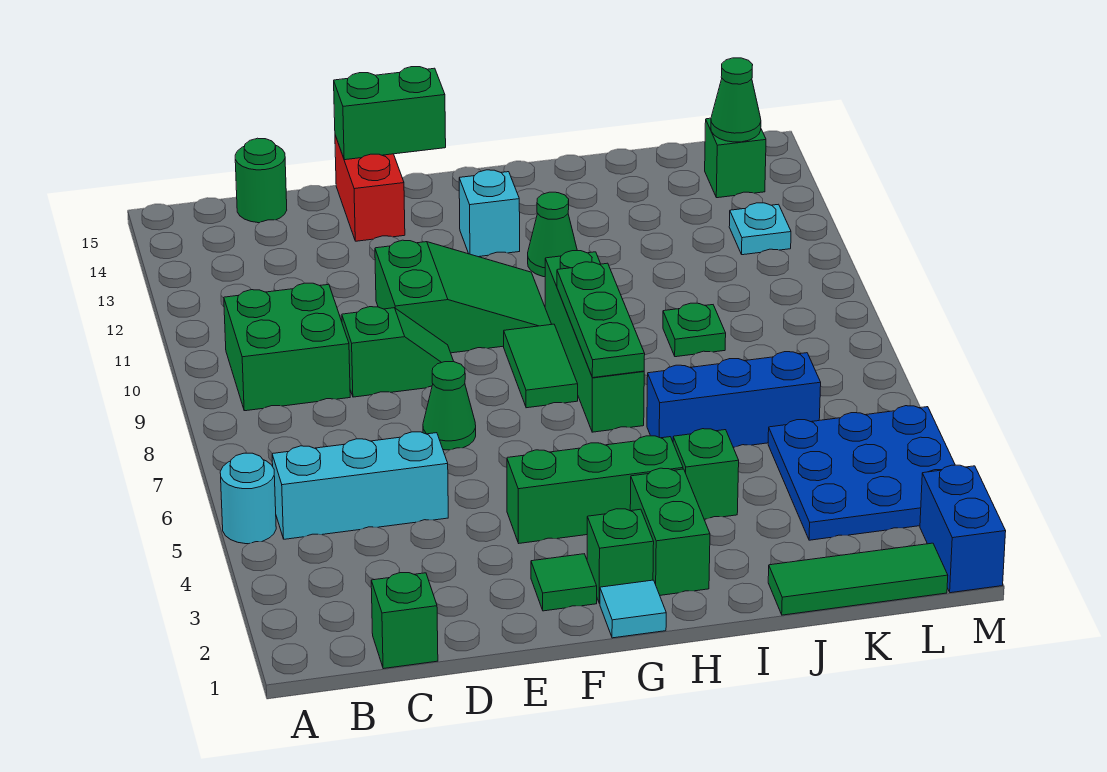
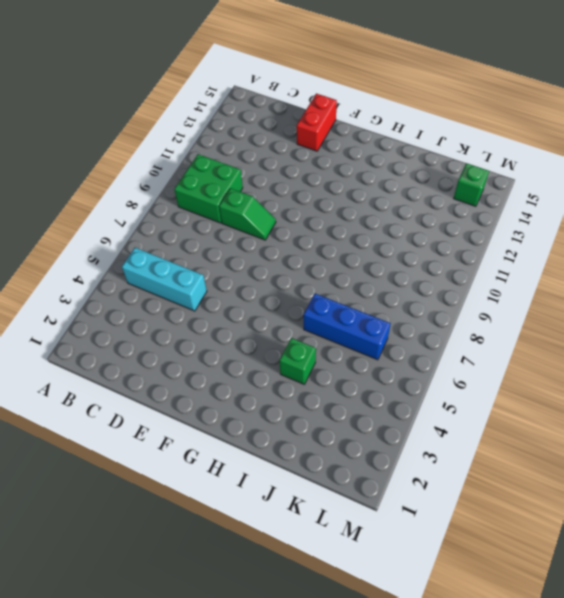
none -> cyan 1x1 round brick [220,453,276,544]
none -> green 1x1 brick [371,573,438,669]
none -> green 1x1 round brick [235,138,287,223]

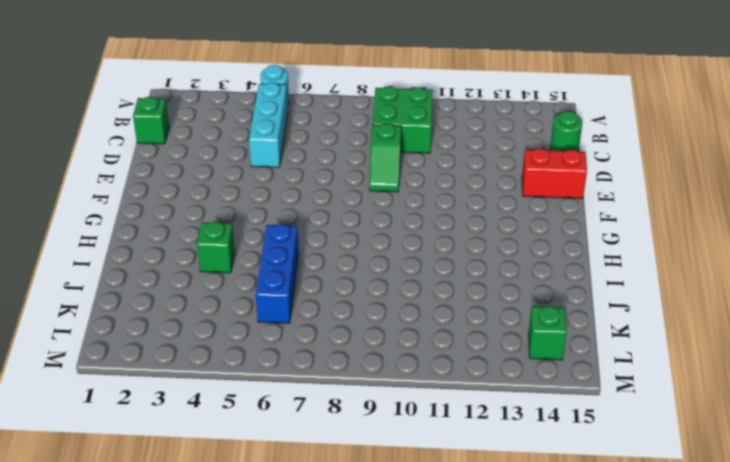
none -> green 1x1 cone [423,362,476,450]
none -> green 2x3 slope [375,240,551,353]
none -> green 1x1 tile [531,554,597,611]

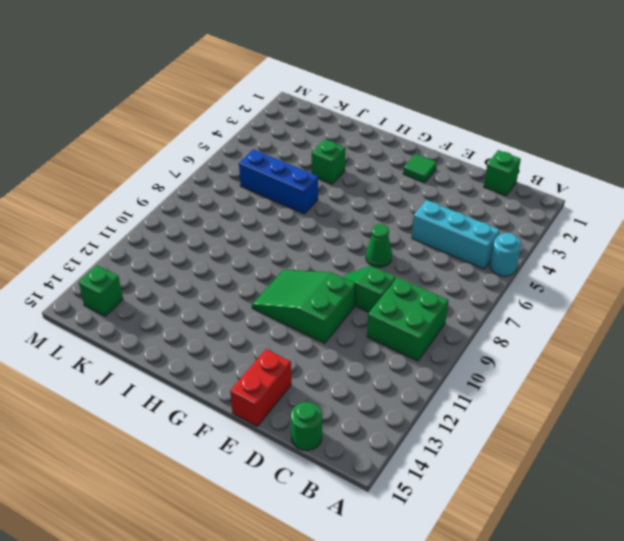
none -> green 1x3 brick [507,436,683,543]
none -> cyan 1x1 tile [600,580,666,638]
none -> green 1x1 brick [587,509,654,603]

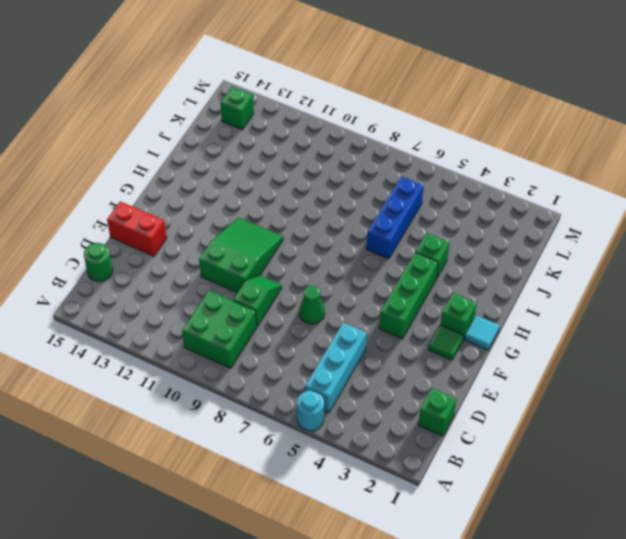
none -> green 1x2 tile [504,324,578,408]
none -> cyan 1x1 brick [459,170,520,257]
none -> green 1x2 brick [630,468,710,595]

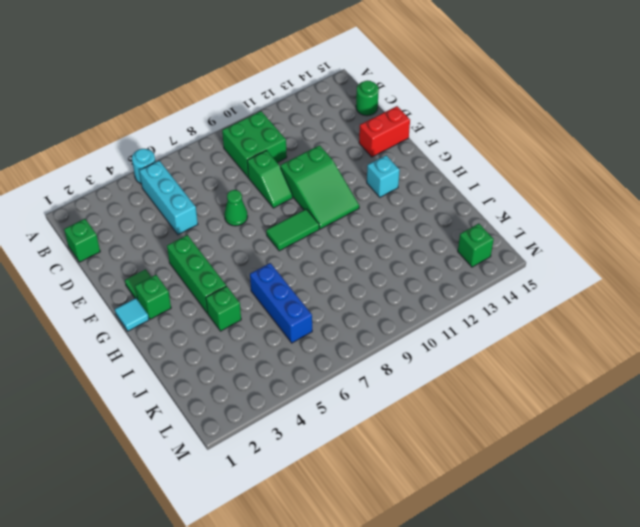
none -> green 1x2 brick [630,468,710,595]
none -> green 1x4 brick [545,251,644,432]
none -> green 1x1 cone [528,192,577,277]

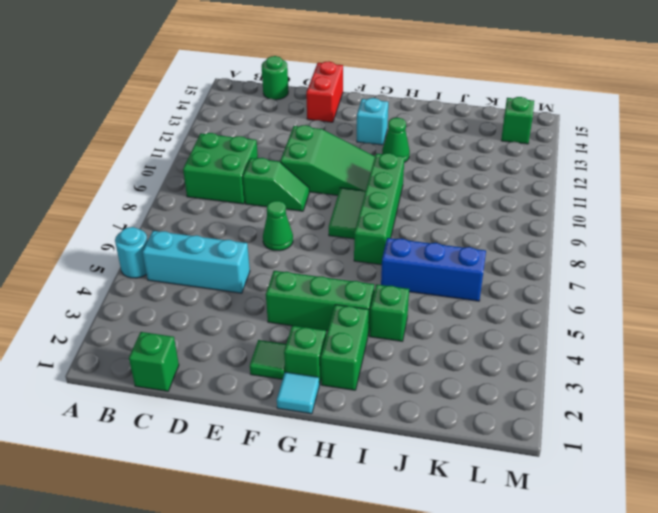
none -> green 1x3 tile [768,543,948,615]
none -> green 1x1 plate [663,303,726,357]
none -> blue 3x3 plate [768,406,955,540]

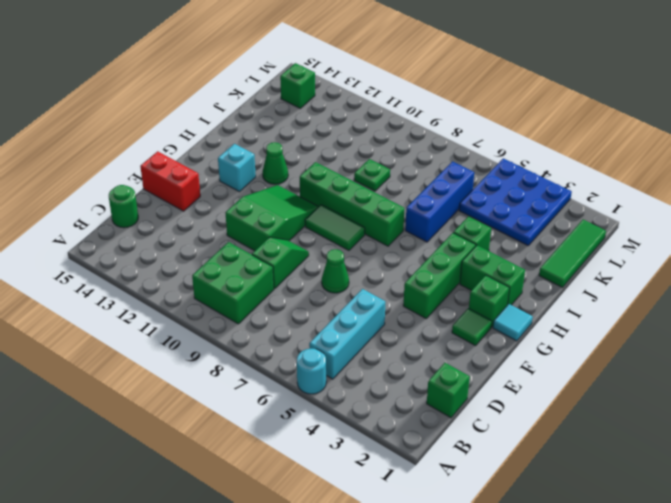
none -> cyan 1x1 plate [729,203,791,255]
none -> blue 1x2 brick [920,465,1006,593]
none -> green 1x2 brick [334,67,446,160]

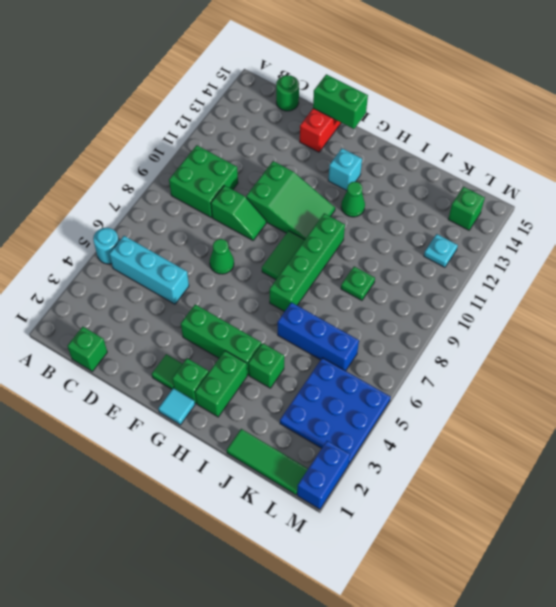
none -> green 1x3 plate [557,262,645,378]
none -> green 1x1 cone [711,58,761,142]

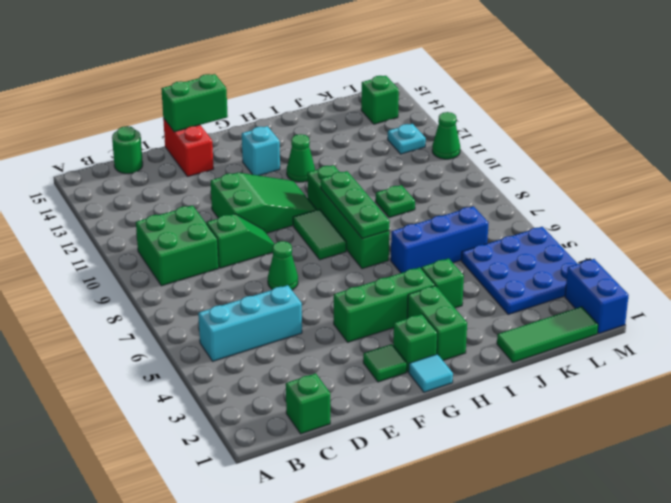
green 1x1 cone [432,112,460,159] -> green 1x1 cone moved to [711,58,761,142]
none -> cyan 1x1 round brick [220,453,276,544]

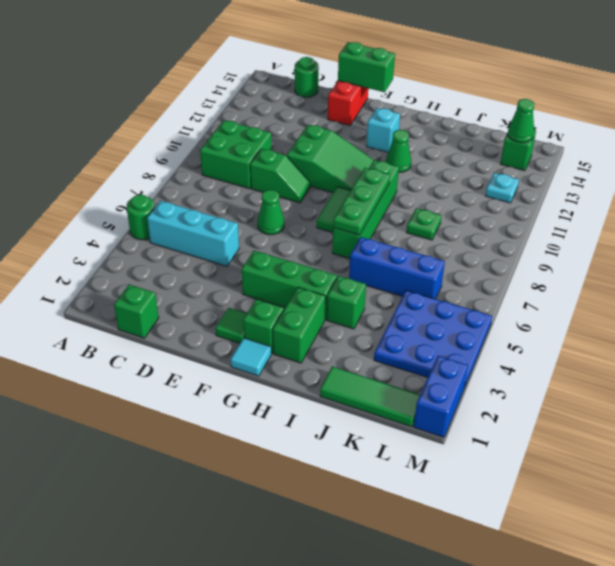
green 1x1 round brick [127,195,155,240] -> cyan 1x1 round brick [220,453,276,544]

